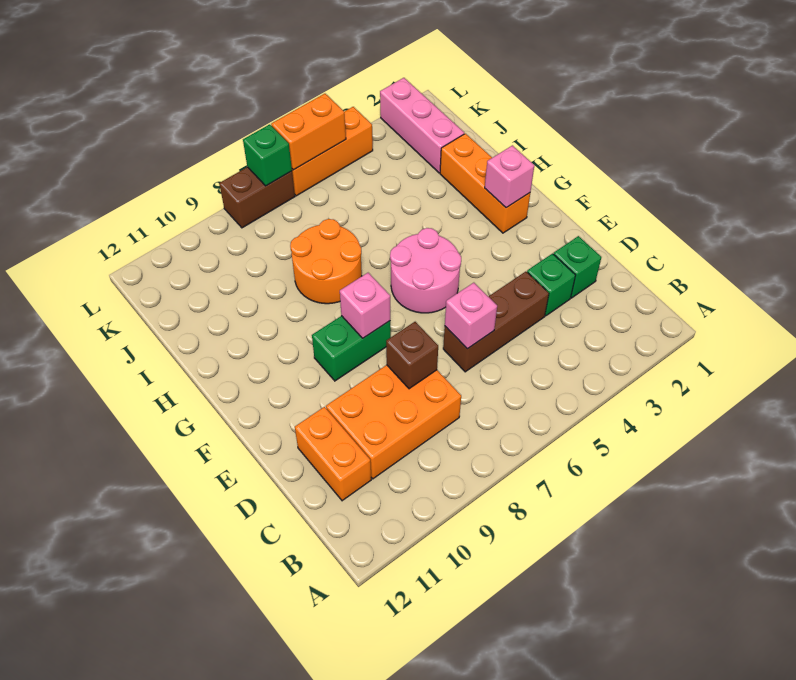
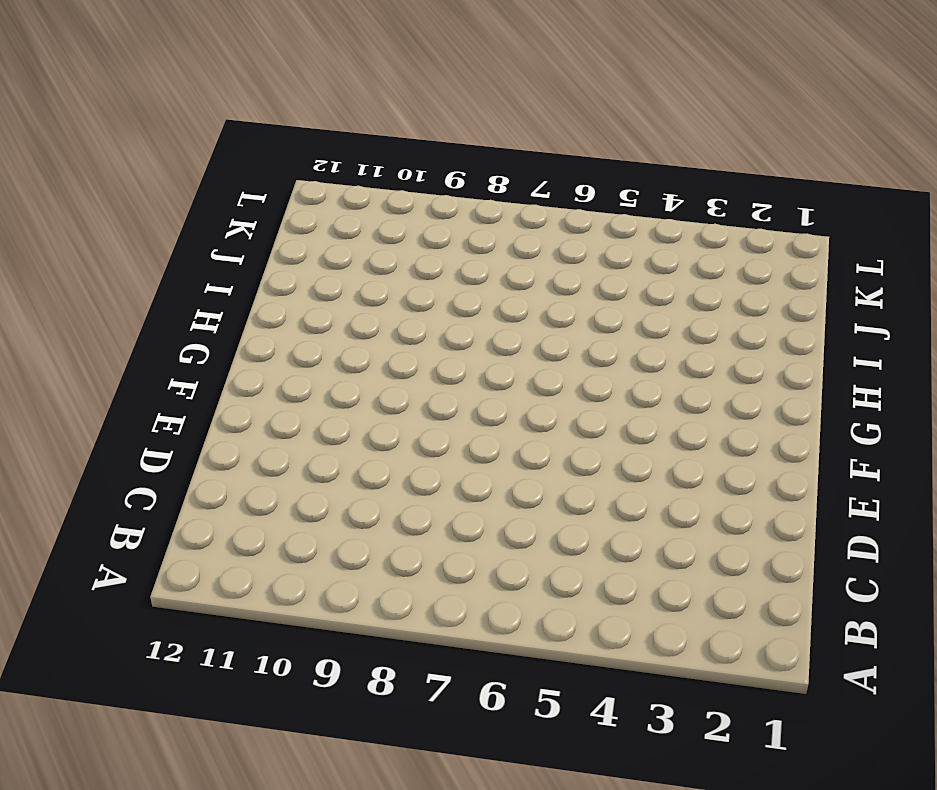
none -> orange 2x3 brick [326,365,461,479]
none -> orange 1x2 brick [295,407,371,501]
none -> green 1x1 brick [554,236,601,298]

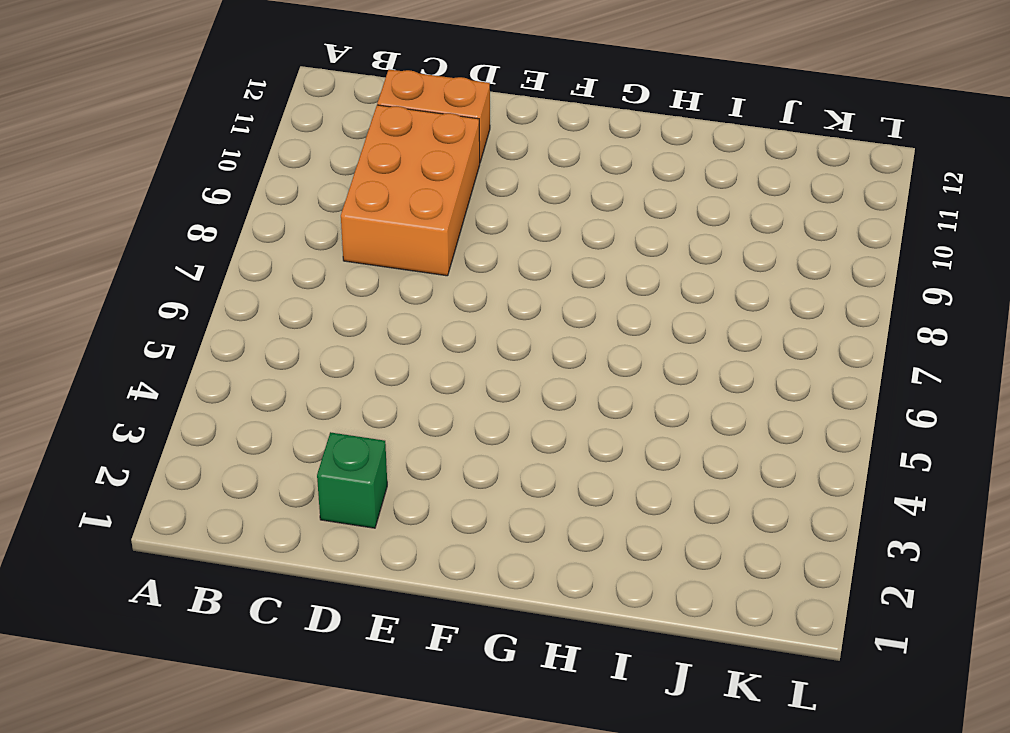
none -> green 1x1 brick [527,254,575,316]
none -> brown 1x3 brick [443,272,549,372]
none -> pink 2x2 round brick [390,228,461,313]

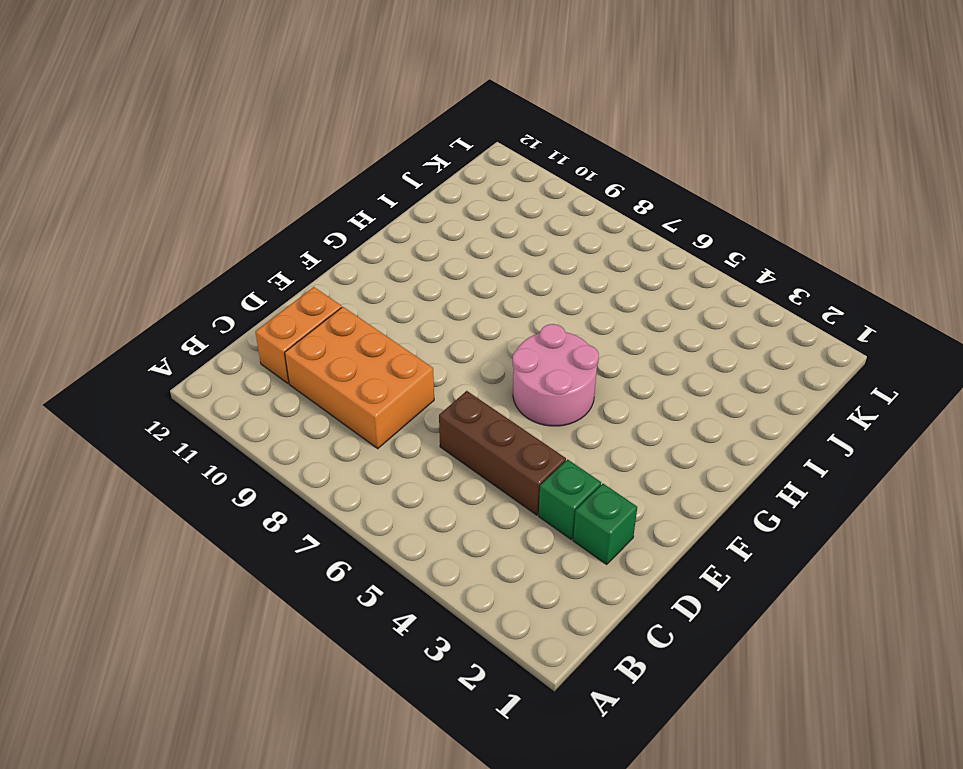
none -> green 1x2 brick [312,316,391,381]
none -> orange 1x3 brick [440,134,530,233]
none -> orange 2x2 round brick [290,219,362,304]

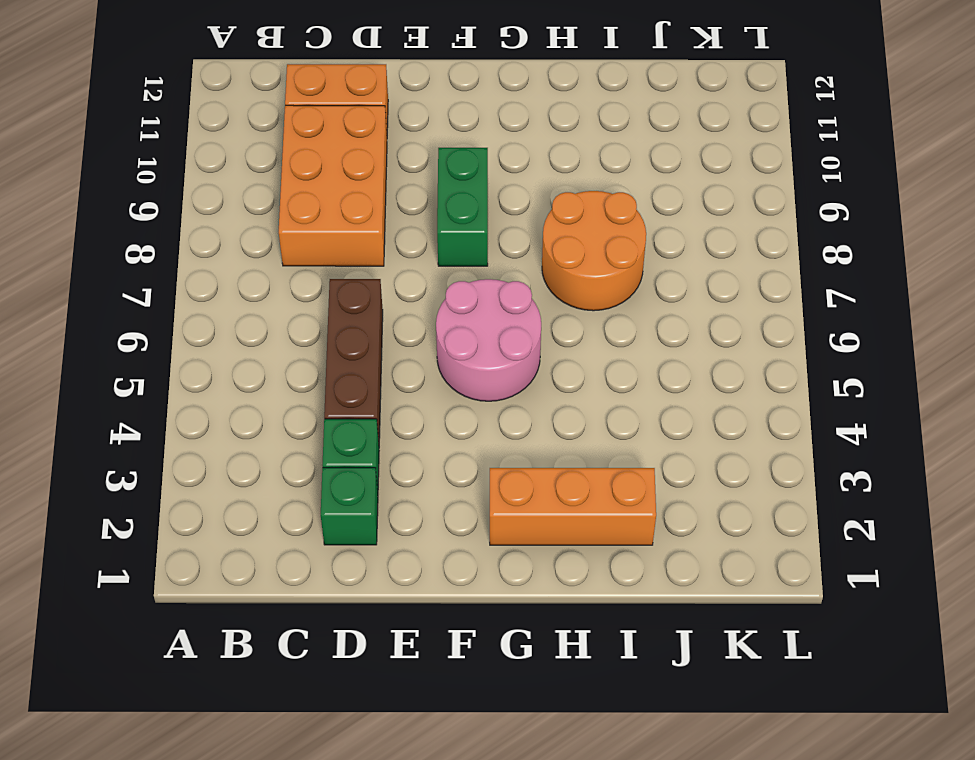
none -> pink 1x3 brick [380,78,464,173]
none -> orange 1x3 brick [292,107,373,196]
none -> brown 1x2 brick [219,167,295,228]

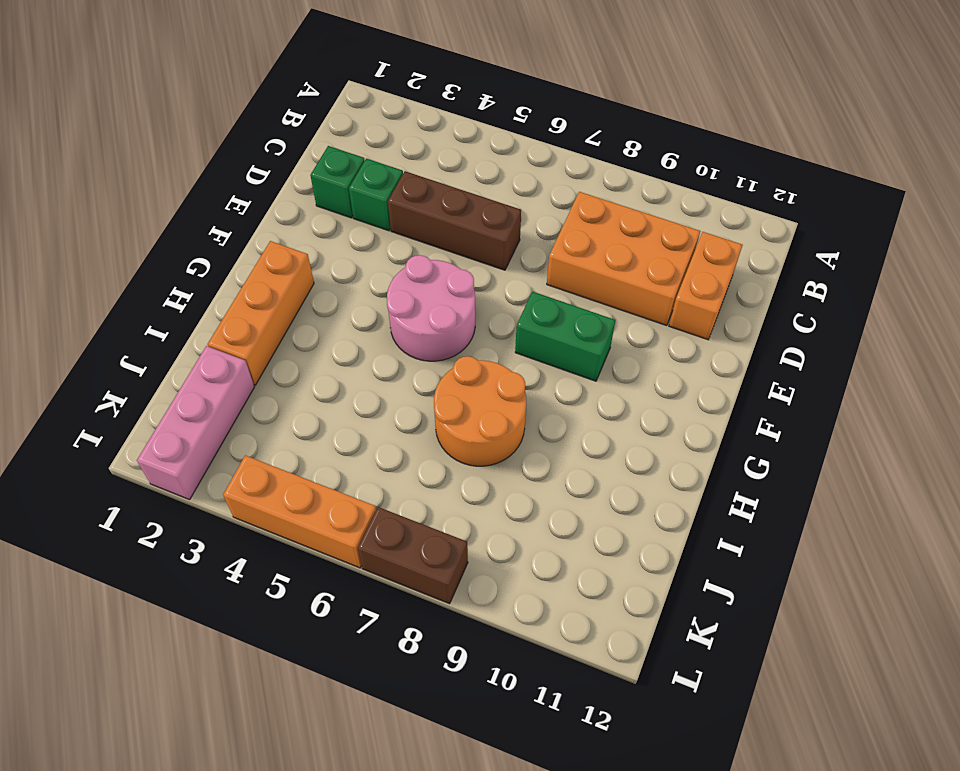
none -> pink 1x1 brick [445,283,497,349]
none -> brown 1x1 brick [386,322,438,389]
none -> pink 1x1 brick [340,273,390,338]

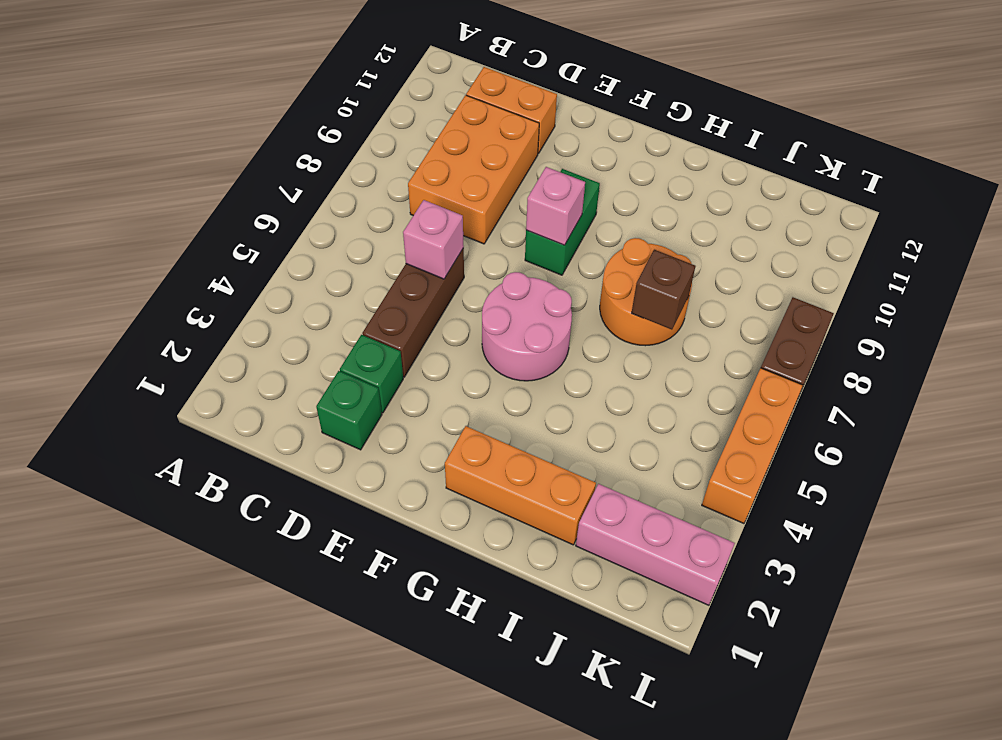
brown 1x1 brick [632,250,695,330] -> brown 1x1 brick moved to [386,322,438,389]
none -> pink 1x1 brick [485,145,534,208]
none -> orange 1x2 brick [271,94,346,170]
none -> green 1x1 brick [243,124,292,186]

